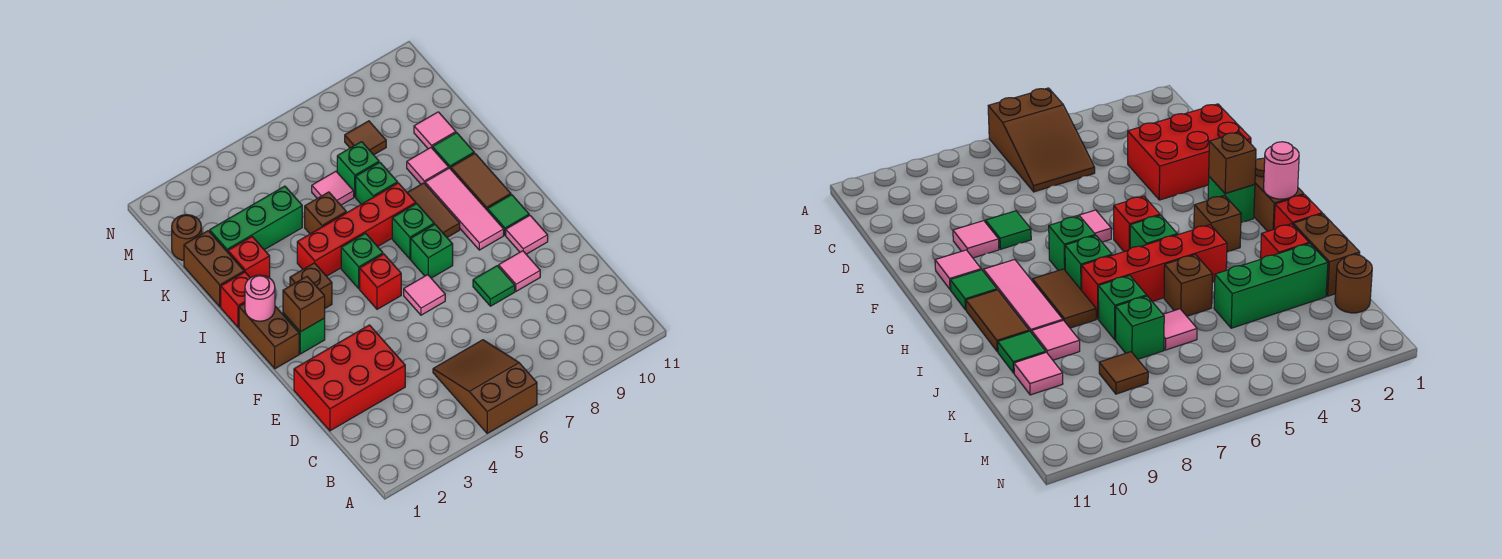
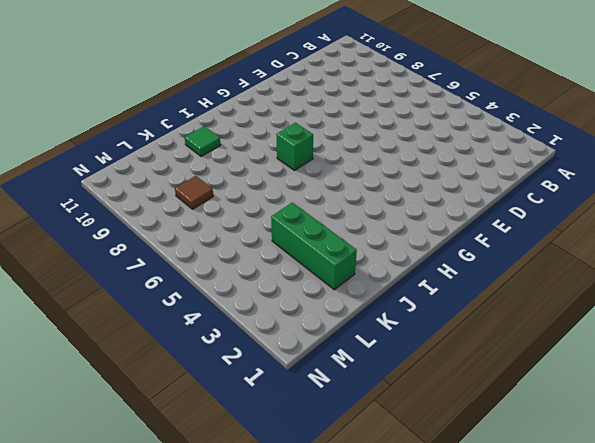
none -> brown 2x3 slope [433,340,537,433]
none -> red 2x3 brick [294,325,405,431]
none -> green 1x1 tile [473,266,515,306]
none -> pink 1x1 tile [499,251,540,291]

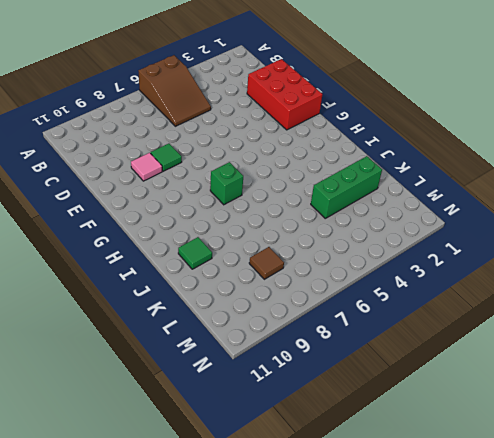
red 2x3 brick [247,59,323,130] -> red 2x3 brick turned to [294,325,405,431]
none -> pink 1x1 tile [404,275,445,315]
none -> pink 1x1 tile [506,215,548,254]
none -> brown 1x2 brick [239,303,299,369]
none -> green 1x1 brick [283,313,325,354]

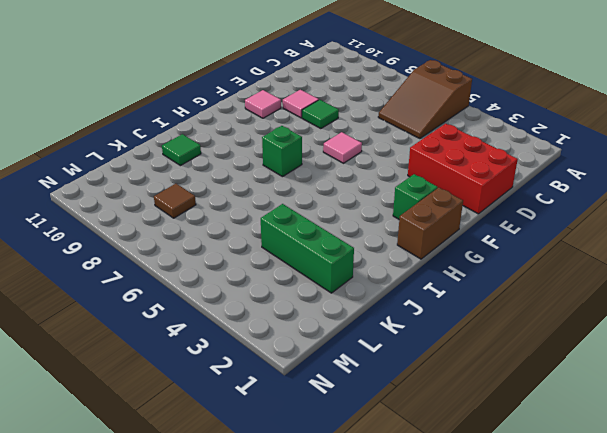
none -> red 1x1 brick [360,254,401,309]
none -> green 1x1 brick [411,224,453,278]
none -> pink 1x3 tile [425,168,504,250]
none -> green 1x1 tile [487,195,529,235]

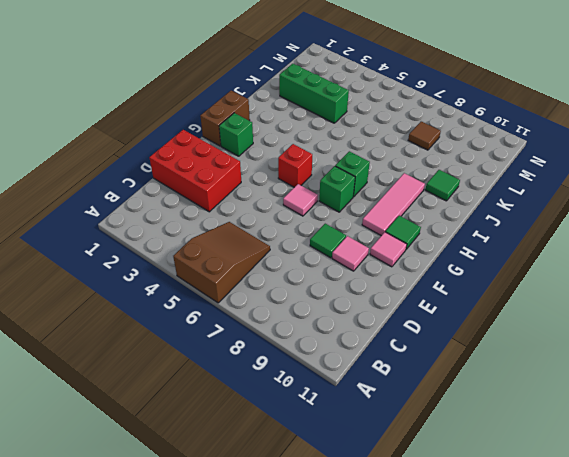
none -> brown 1x1 brick [290,263,332,308]
none -> green 1x1 brick [341,233,383,289]
none -> brown 1x2 tile [407,183,460,237]
none -> brown 1x2 tile [451,153,511,210]

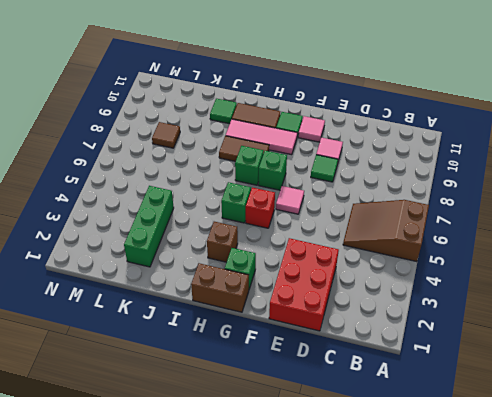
none -> red 1x1 brick [221,272,250,327]
none -> red 1x4 brick [297,183,416,276]
none -> brown 1x2 brick [184,231,244,307]
none -> red 1x1 brick [228,237,270,278]

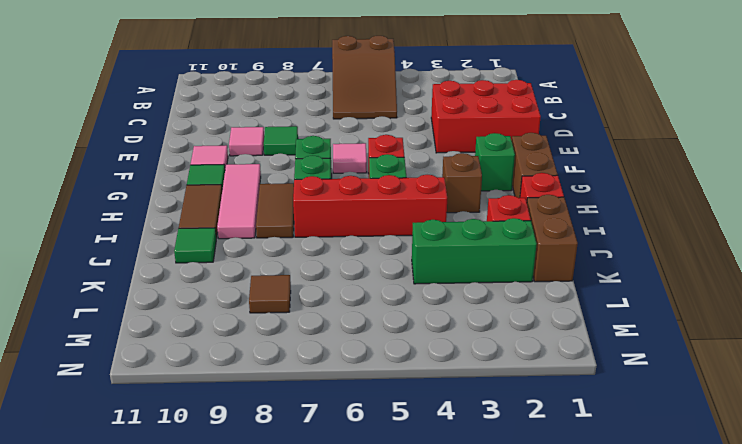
none -> brown 1x1 brick [305,192,346,234]
none -> green 1x1 brick [356,162,398,204]
none -> pink 1x1 tile [407,148,449,184]
none -> pink 1x1 tile [312,171,354,205]

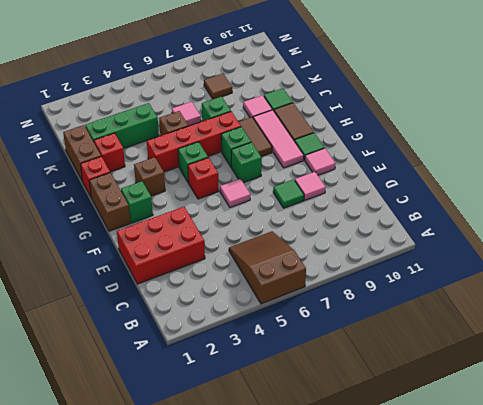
none -> green 1x1 brick [337,142,379,197]
none -> pink 1x1 tile [414,112,456,149]
none -> brown 1x1 round brick [172,215,202,260]
none -> brown 1x1 brick [283,276,325,332]

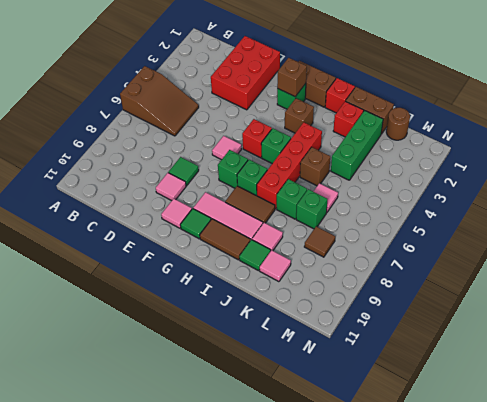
none -> pink 1x1 round brick [245,275,275,321]

